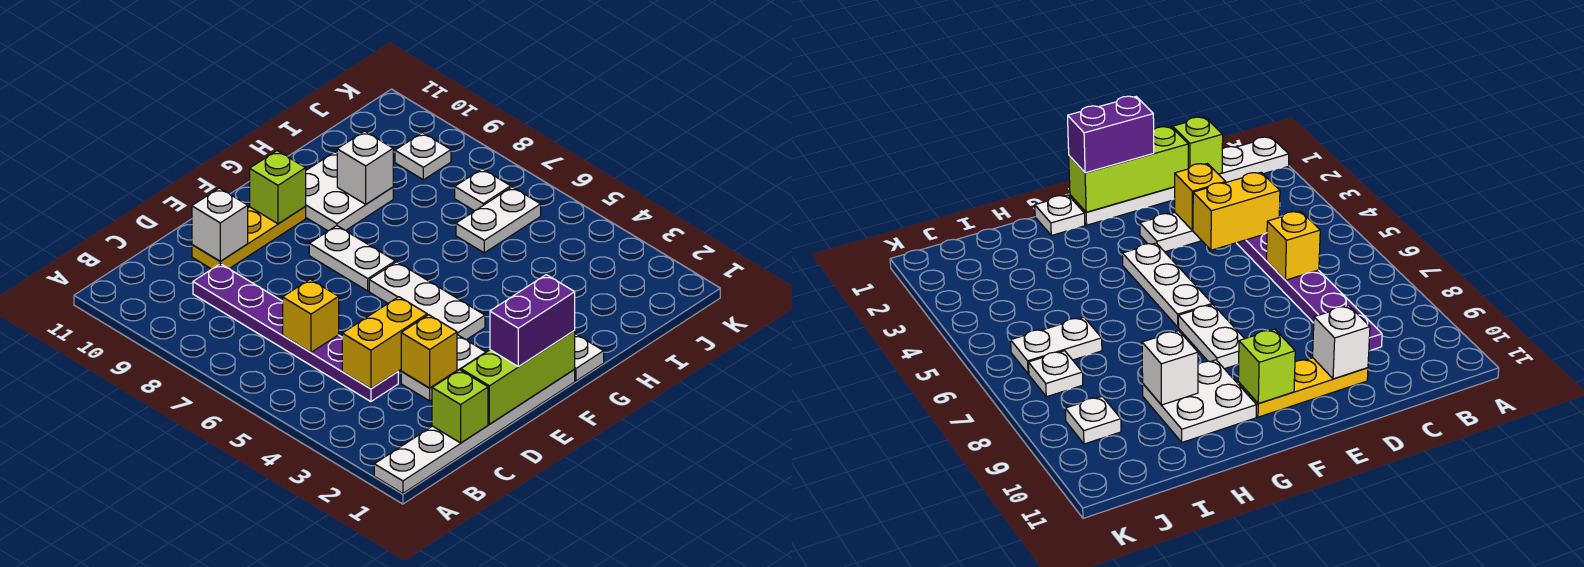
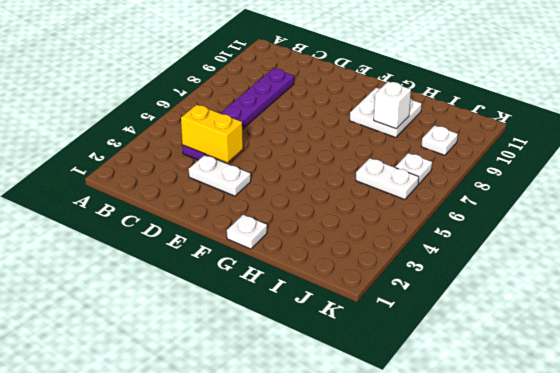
none -> white 1x6 plate [374,370,575,493]
none -> yellow 1x3 plate [192,207,306,269]
none -> white 1x3 plate [369,262,485,340]

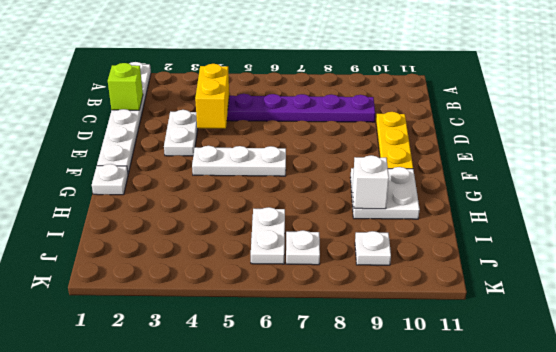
none -> white 1x2 plate [309,226,395,291]
none -> yellow 1x1 brick [283,279,339,352]
none -> lime 1x3 brick [461,331,575,424]

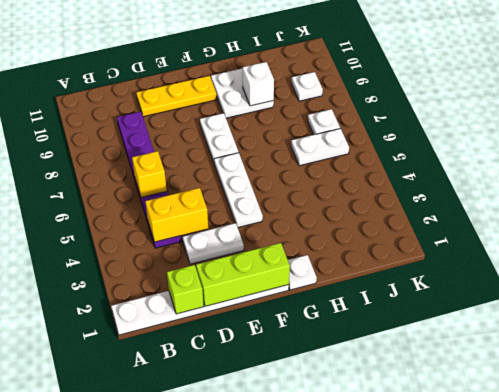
none -> yellow 1x1 brick [401,315,457,388]
none -> white 1x1 brick [192,188,248,261]
none -> lime 1x1 brick [250,151,306,224]

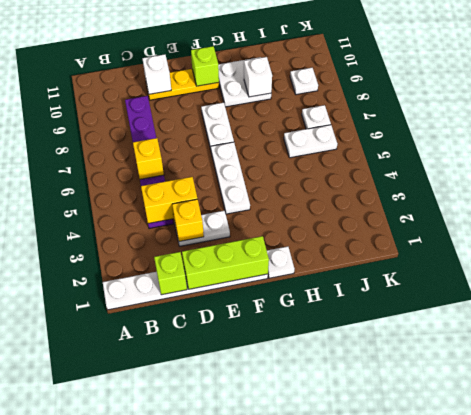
none -> purple 1x2 brick [490,275,575,366]

